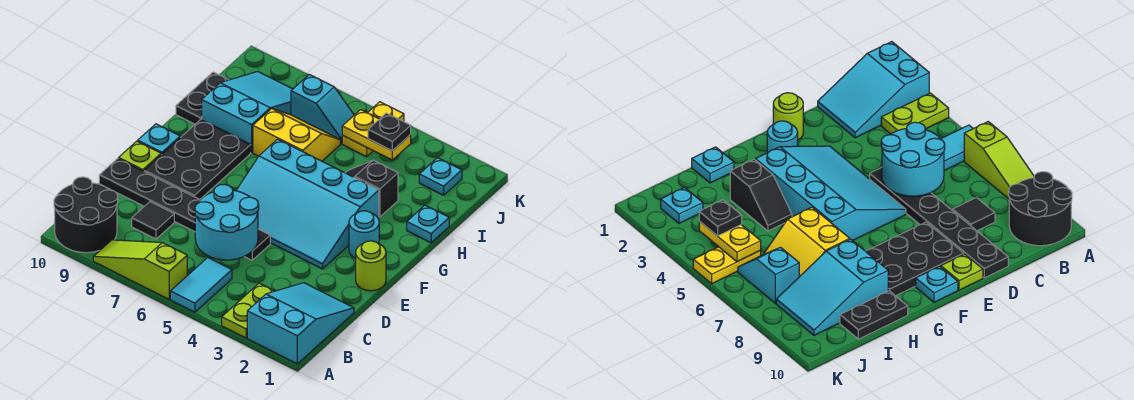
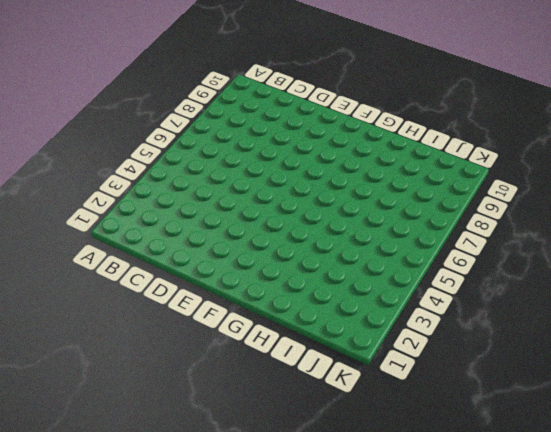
none -> cyan 2x3 slope [247,283,354,364]
none -> lime 1x2 plate [222,283,274,338]
none -> cyan 1x2 tile [170,258,232,312]

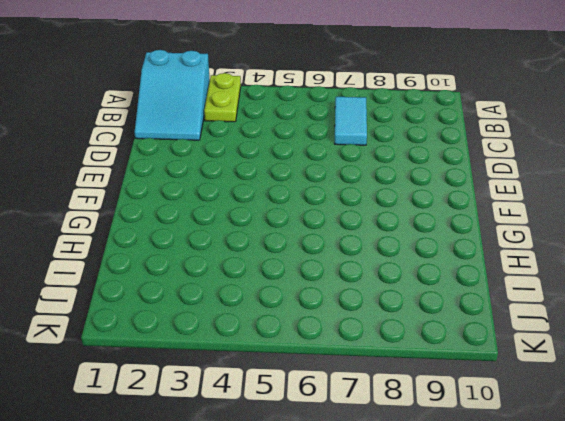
cyan 1x2 tile [335,97,367,145] -> cyan 1x2 tile moved to [170,258,232,312]
none -> lime 1x3 slope [93,240,187,299]
none -> black 2x2 round brick [54,177,118,253]
none -> black 1x1 tile [132,202,174,239]

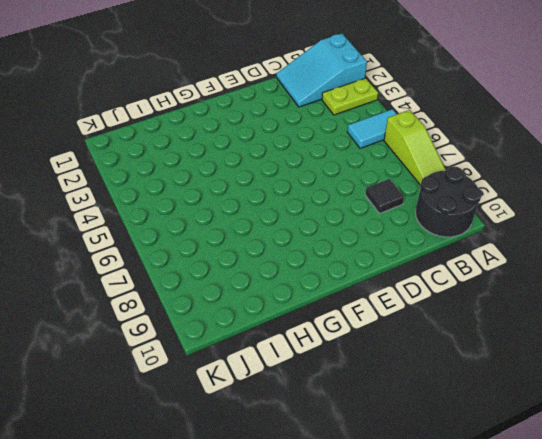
none -> black 1x6 plate [99,158,270,260]
none -> lime 1x1 round brick [356,241,386,291]
none -> cyan 3x4 slope [236,139,379,269]

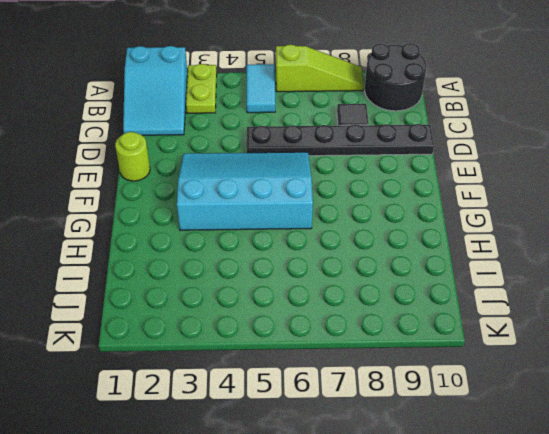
none -> black 2x3 plate [144,119,251,199]
none -> lime 1x1 plate [119,141,161,171]
none -> cyan 1x1 round brick [349,211,379,259]

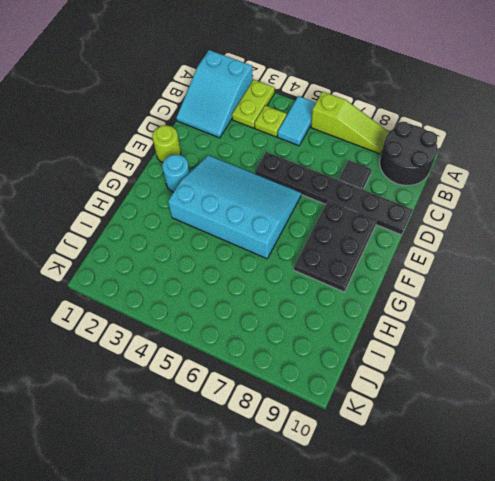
lime 1x1 plate [255,106,287,137] -> lime 1x1 plate moved to [119,141,161,171]
none -> cyan 1x1 plate [138,124,180,155]
none -> cyan 1x1 plate [407,205,449,243]
none -> black 1x2 slope [346,160,398,217]

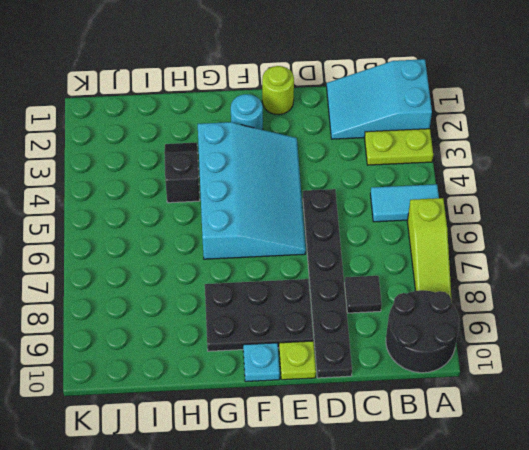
black 1x2 slope [164,143,200,203] -> black 1x2 slope turned to [346,160,398,217]
none -> cyan 1x1 plate [407,205,449,243]
none -> yellow 2x2 slope [253,109,340,161]
none -> cyan 2x3 slope [202,72,292,153]

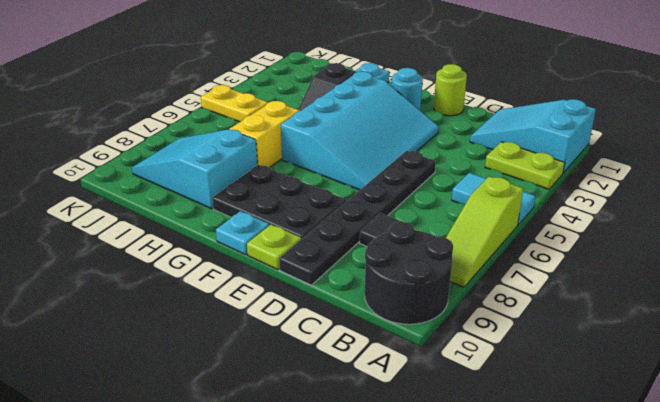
none -> black 1x2 plate [176,72,228,124]
none -> cyan 1x1 plate [419,158,462,195]
none -> cyan 1x2 slope [291,74,354,144]

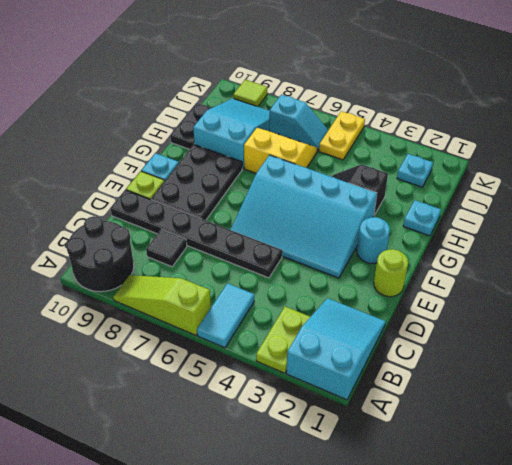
lime 1x1 tile [233,80,267,107] -> none
none -> cyan 2x2 round brick [195,184,259,260]
none -> yellow 1x2 plate [342,110,411,160]
none -> black 1x1 plate [368,113,411,151]

